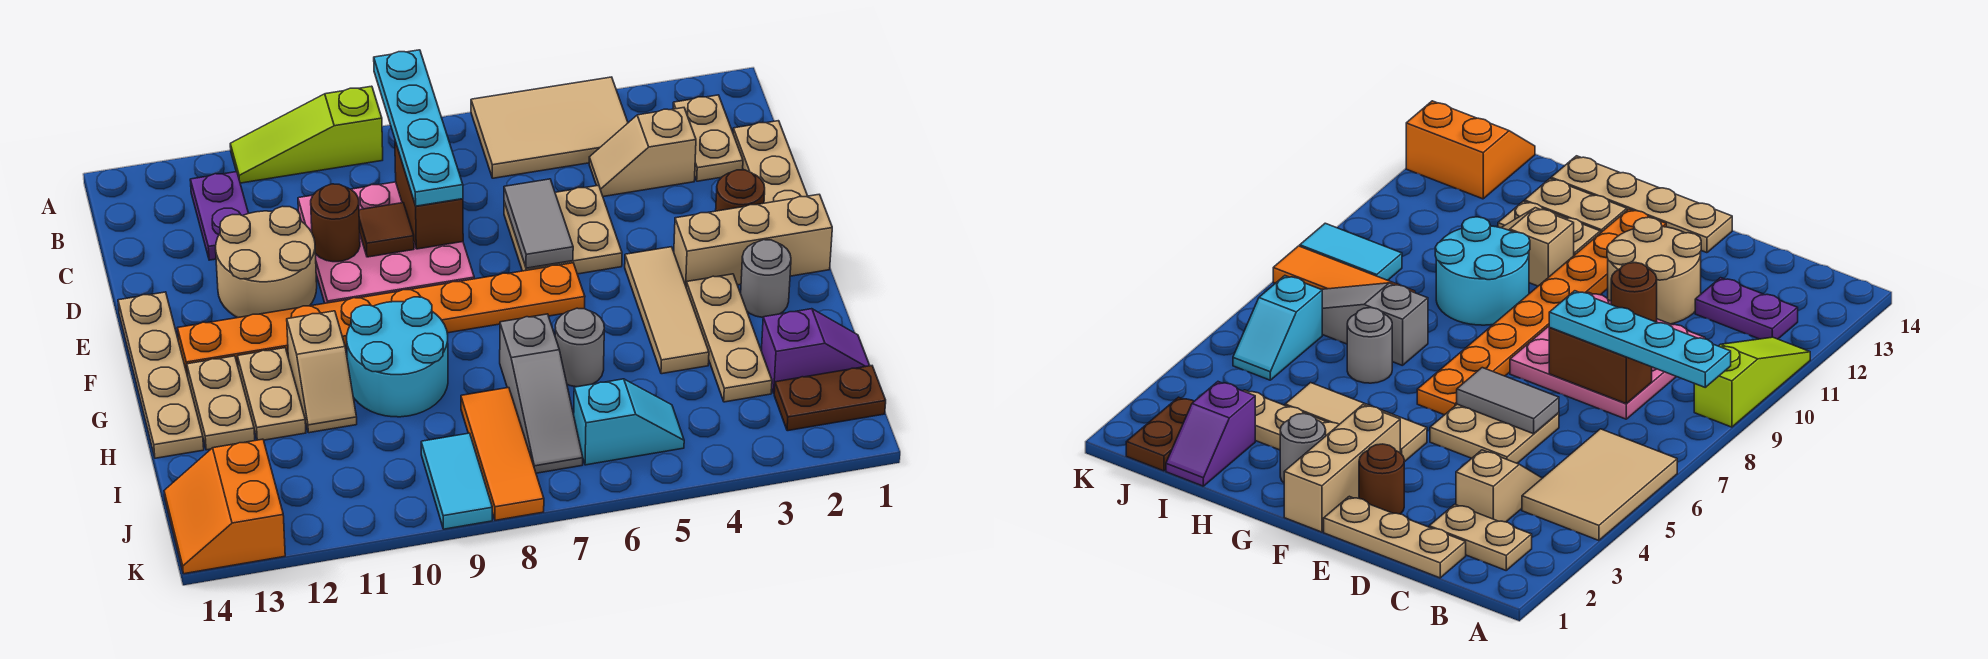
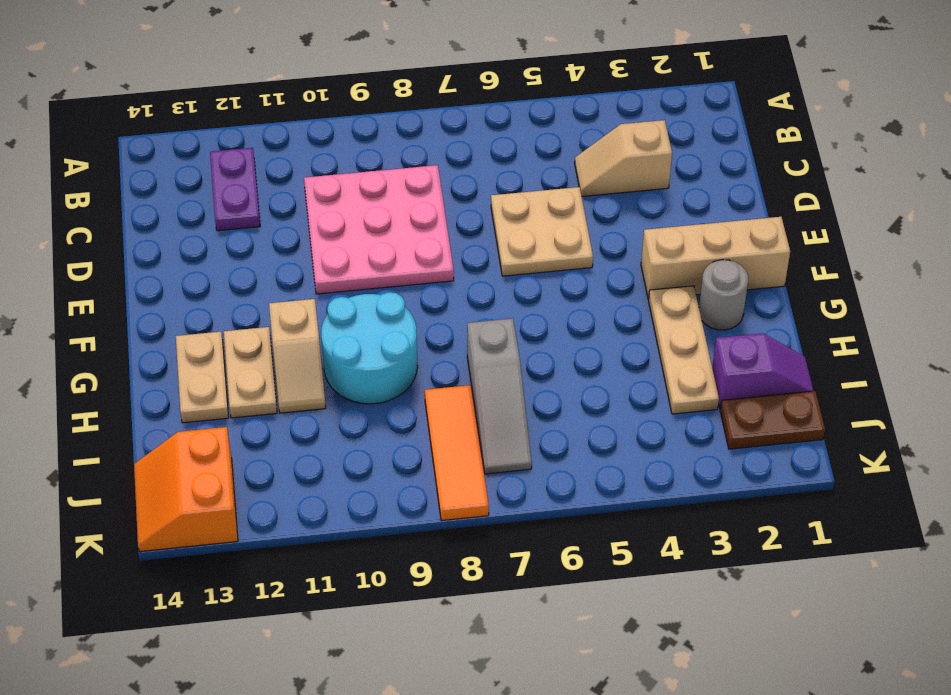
none -> tan 2x3 tile [471,77,628,178]
none -> lime 1x3 slope [230,86,383,183]
none -> tan 1x2 plate [673,95,743,181]
none -> tan 1x3 plate [733,121,807,203]

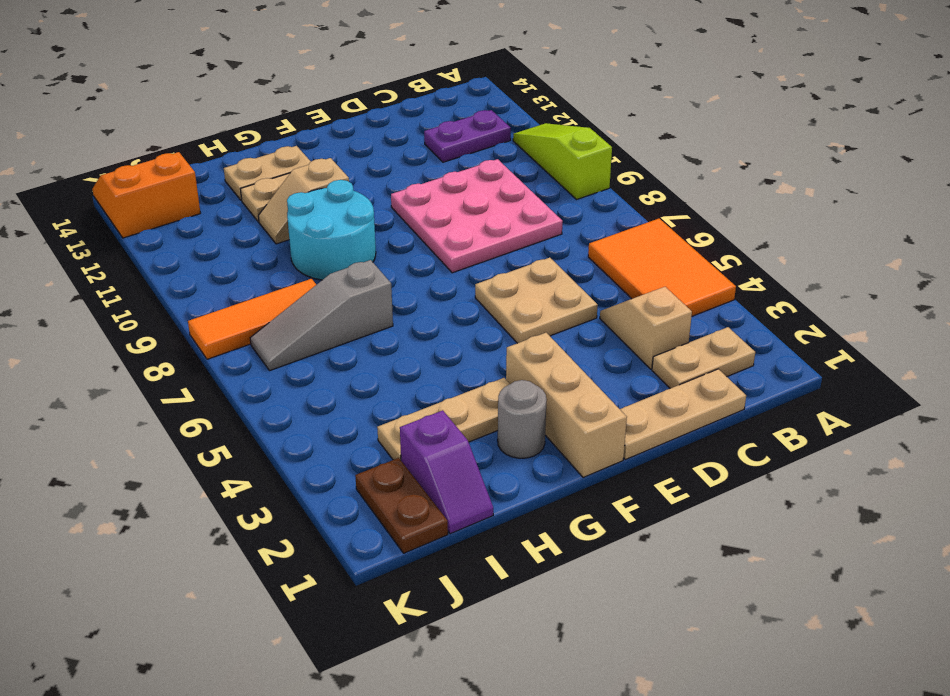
orange 2x3 tile [588,219,736,316] -> tan 2x3 tile [471,77,628,178]
none -> tan 2x2 round brick [216,206,317,318]
none -> brown 1x1 round brick [716,170,765,211]
none -> tan 1x4 plate [118,292,204,458]
none -> tan 1x3 tile [625,247,709,374]

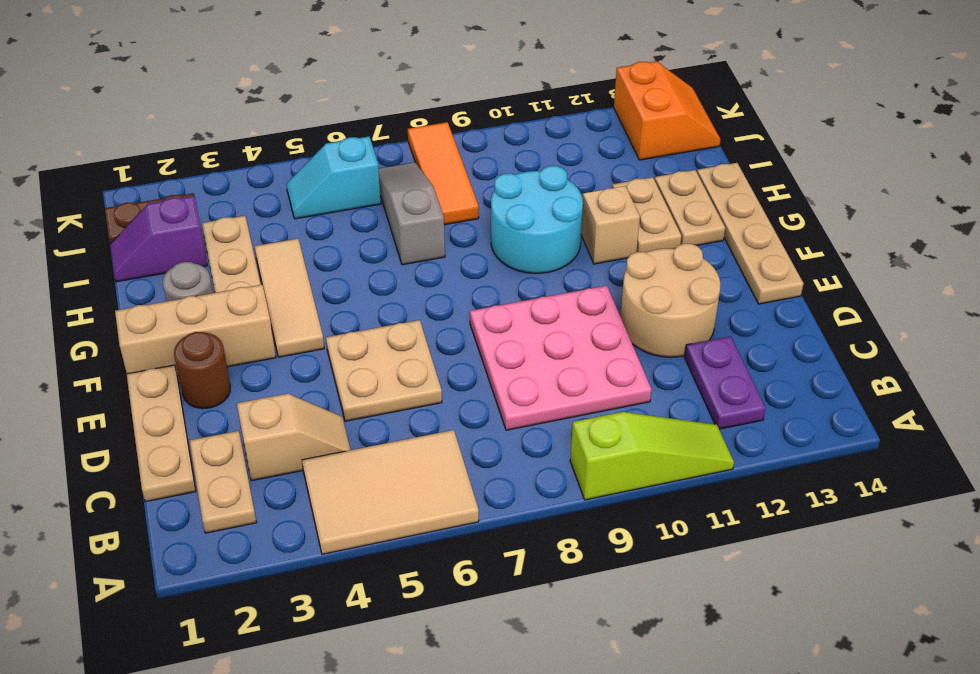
none -> orange 1x8 plate [178,263,585,373]
none -> grey 1x1 round brick [555,308,604,387]
none -> cyan 1x2 tile [421,433,492,529]
none -> brown 1x2 brick [395,141,463,249]

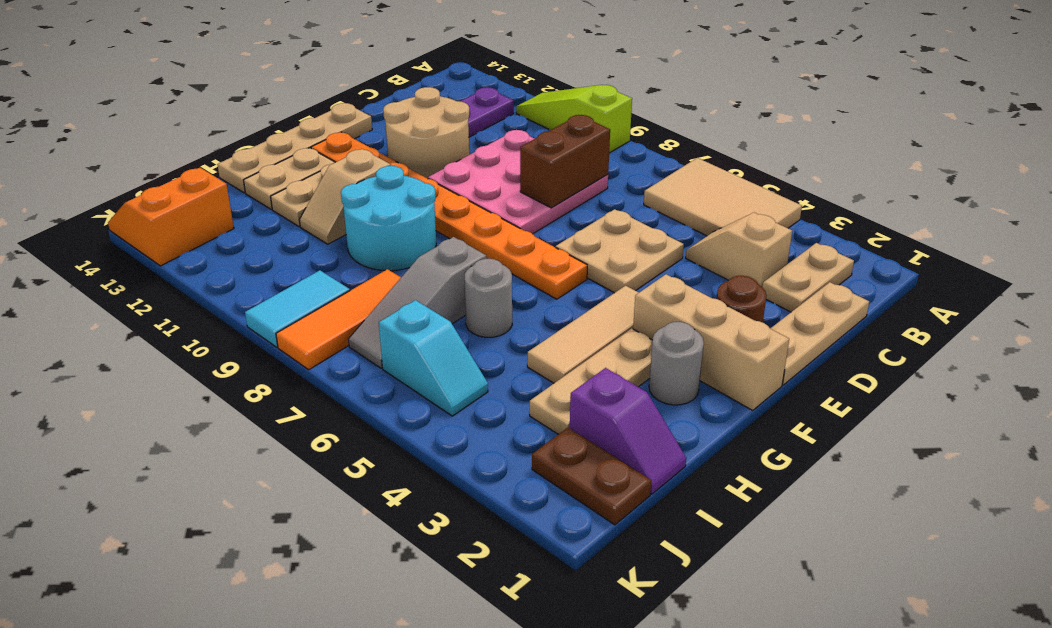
none -> grey 1x2 tile [504,179,573,268]
none -> brown 1x1 tile [359,203,414,257]
none -> brown 1x1 round brick [311,184,360,262]
none -> cyan 1x4 plate [374,50,463,206]

